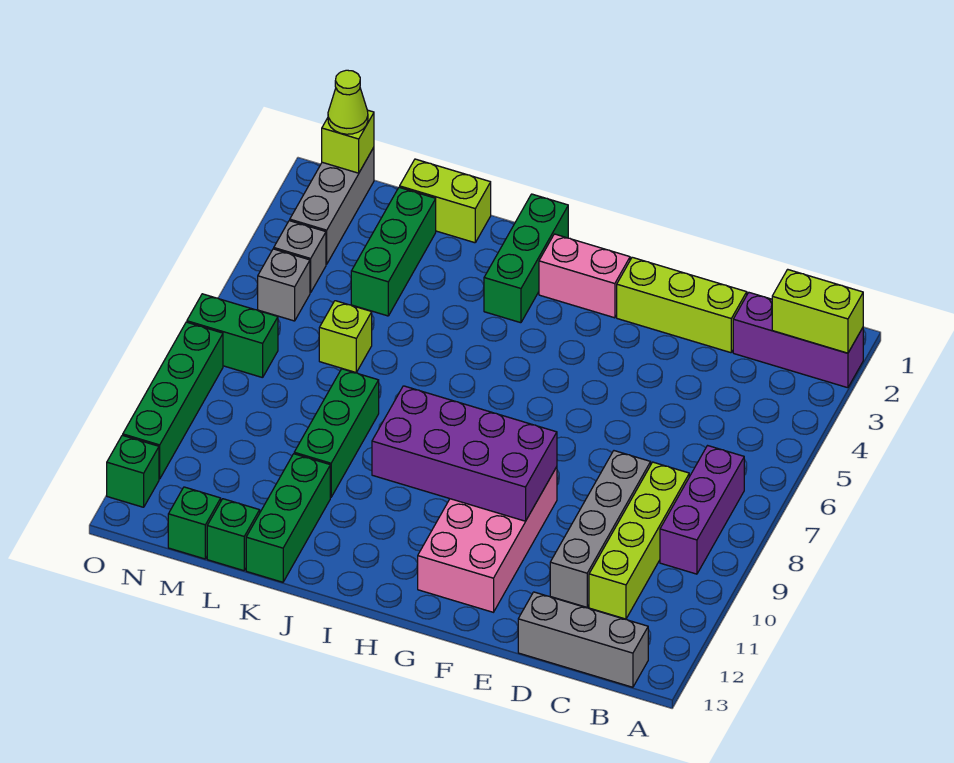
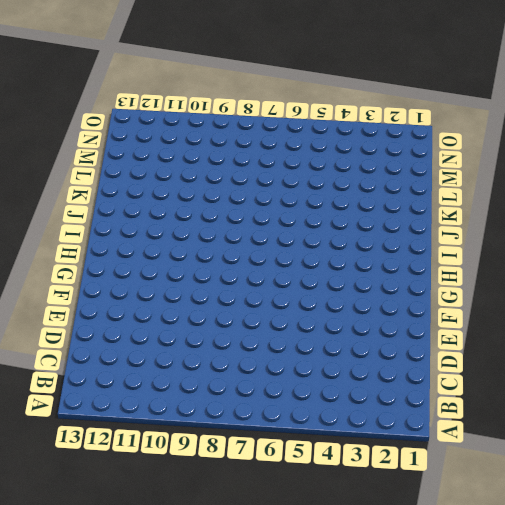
none -> purple 1x3 brick [733,292,863,388]
none -> purple 1x3 brick [660,446,744,574]
none -> grey 1x3 brick [518,592,648,687]

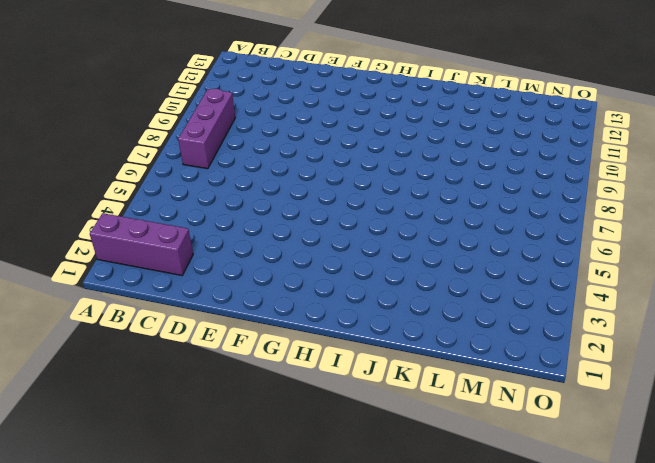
none -> grey 1x3 brick [518,592,648,687]
none -> lime 1x4 brick [589,462,689,619]
none -> lime 1x3 brick [617,257,747,353]

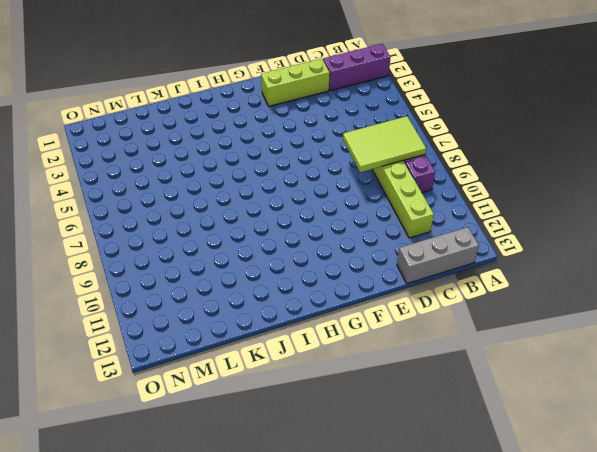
lime 2x3 tile [343,116,426,172] -> none
none -> grey 1x4 brick [550,451,651,607]
none -> pink 2x4 brick [418,467,557,612]
none -> pink 1x2 brick [539,234,630,318]

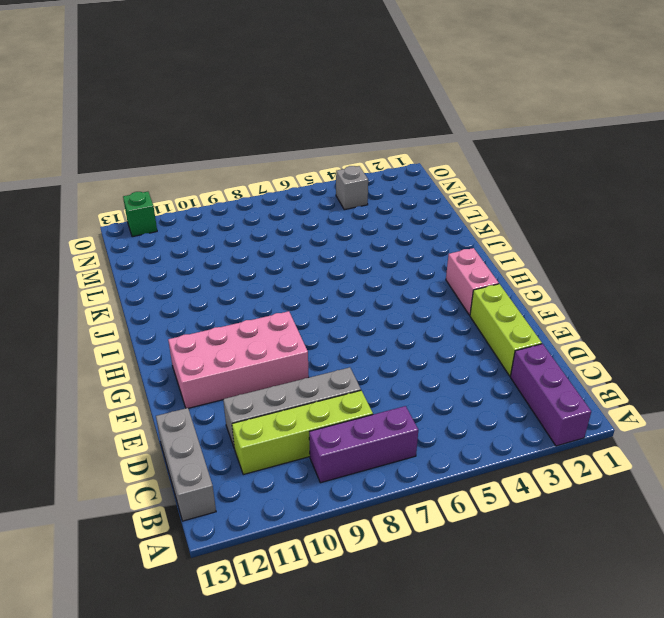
none -> green 1x3 brick [484,194,568,323]
none -> lime 1x2 brick [400,159,491,243]
none -> green 1x3 brick [294,369,379,497]

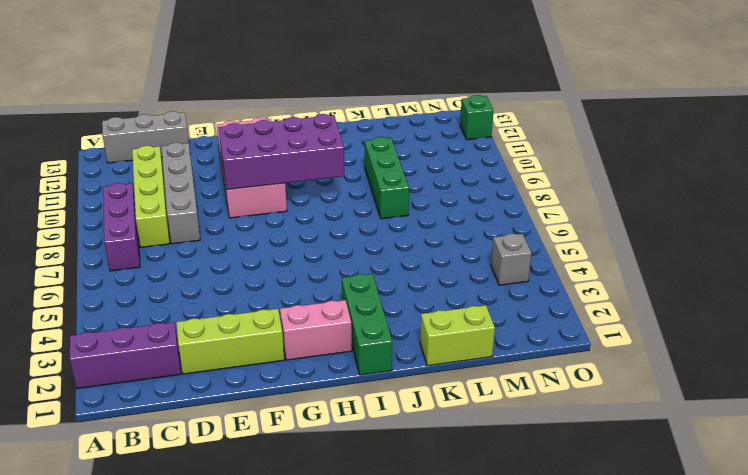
none -> green 1x3 brick [246,454,330,582]
none -> green 1x3 brick [351,187,436,316]
none -> lime 1x1 brick [319,301,372,372]

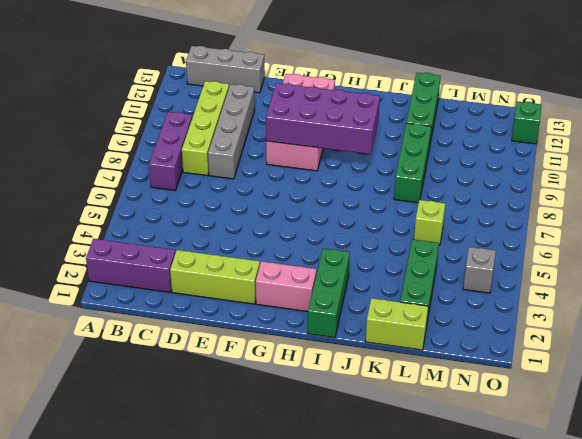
none -> green 1x1 brick [207,499,260,571]
none -> green 1x1 brick [168,487,221,559]
none -> grey 1x3 brick [290,148,374,264]

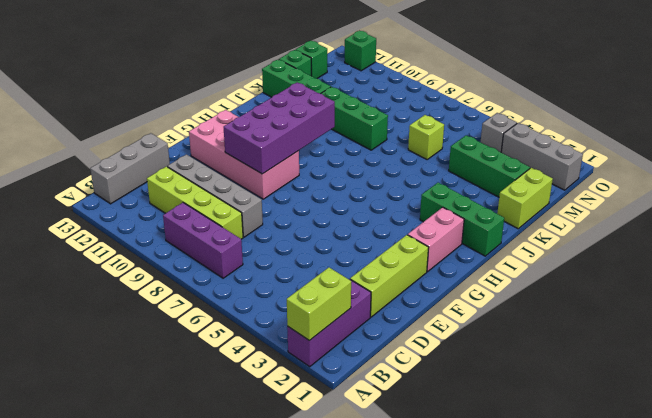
none -> grey 1x1 brick [258,249,310,321]
none -> green 1x2 brick [187,294,278,378]
none -> green 1x4 brick [123,322,223,479]

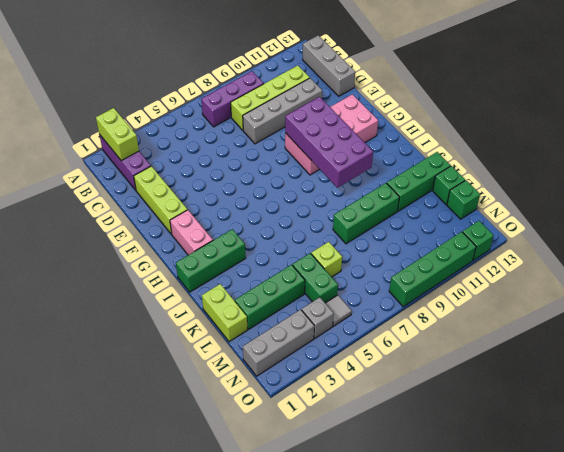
green 1x2 brick [292,253,338,303] -> green 1x2 brick moved to [187,294,278,378]
grey 1x1 tile [325,295,352,326] -> grey 1x1 brick [258,249,310,321]
none -> lime 1x1 brick [322,110,374,173]
none -> lime 1x1 cone [328,70,368,134]

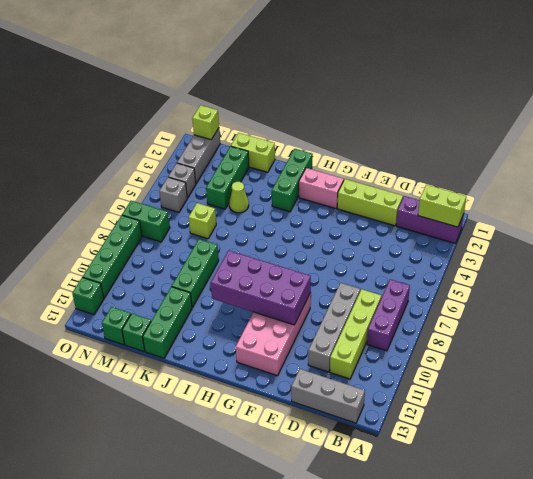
lime 1x1 cone [229,182,249,213] -> lime 1x1 cone moved to [328,70,368,134]

